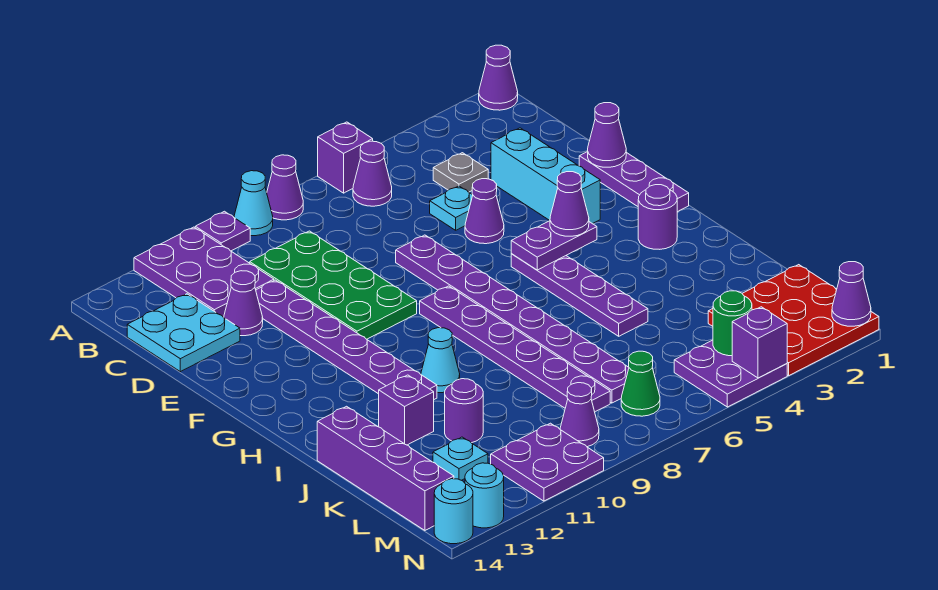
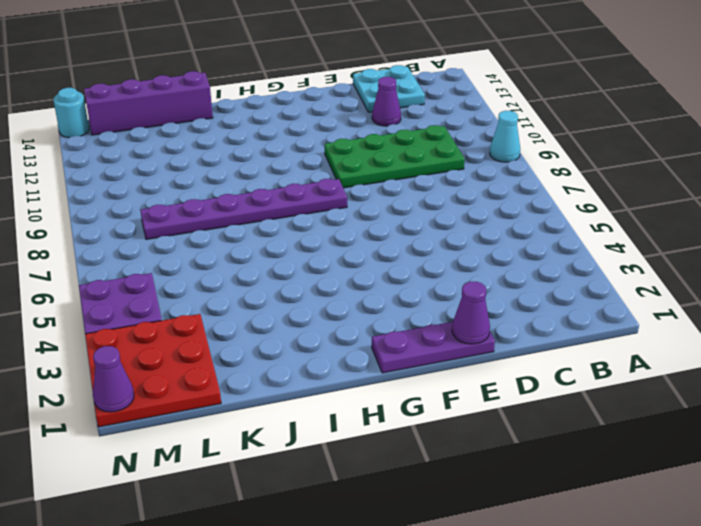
none -> purple 1x1 cone [479,45,518,110]
none -> purple 1x1 brick [318,122,373,193]
none -> purple 1x1 cone [267,155,303,220]
none -> purple 1x1 plate [195,211,250,251]

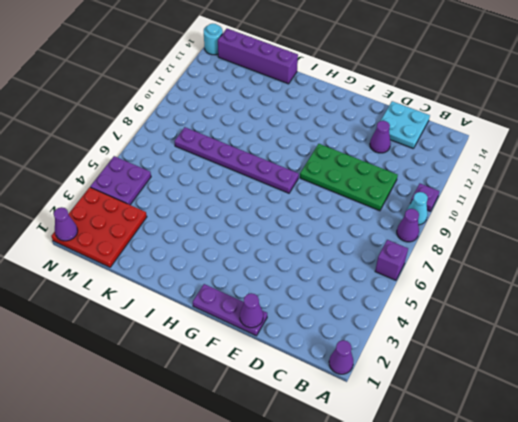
none -> purple 2x3 plate [134,227,274,317]
none -> purple 1x1 cone [353,141,392,206]
none -> grey 1x1 plate [433,153,488,192]
none -> cyan 1x3 brick [491,128,600,224]

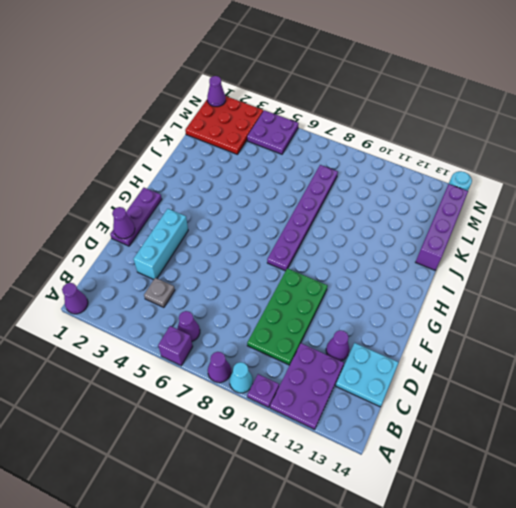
none -> cyan 1x1 plate [430,186,473,230]
none -> purple 1x6 plate [256,280,437,399]
none -> purple 1x1 cone [465,179,504,244]
none -> purple 1x8 plate [396,235,629,403]

